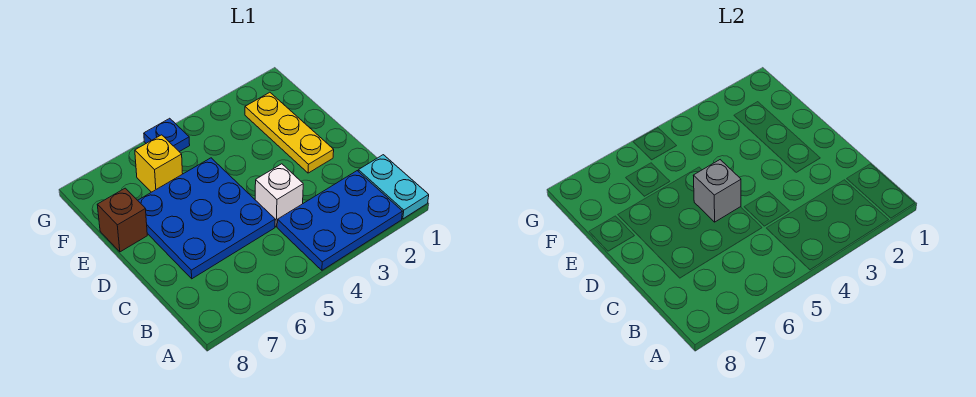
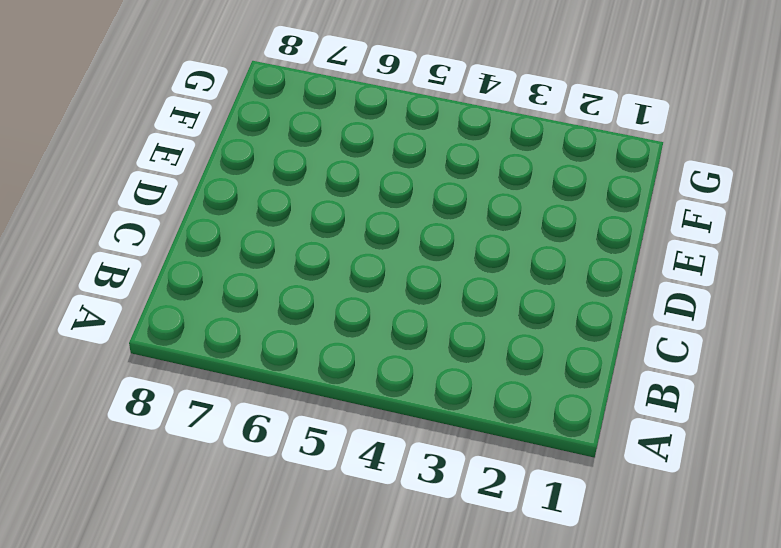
none -> cyan 1x2 plate [358,155,429,219]
none -> blue 2x3 plate [277,171,403,270]

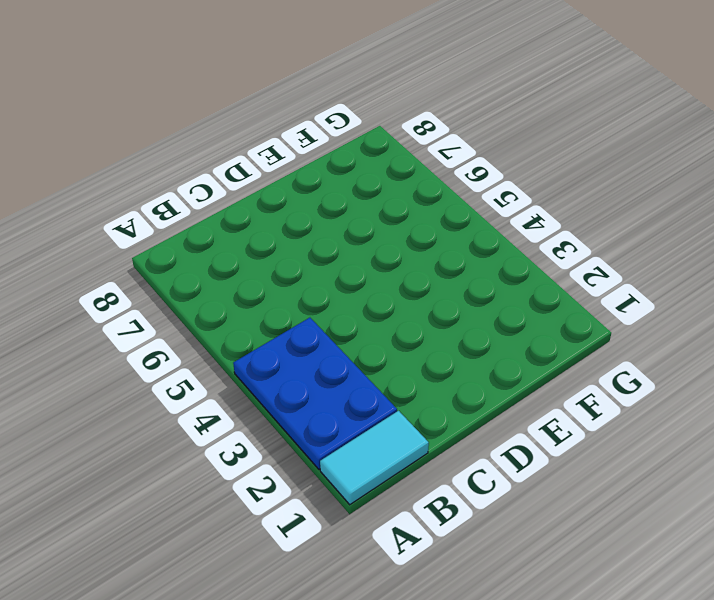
cyan 1x2 tile [320,411,429,505] -> cyan 1x2 plate [358,155,429,219]
none -> white 1x1 brick [255,164,303,227]
none -> blue 3x3 plate [138,158,275,279]

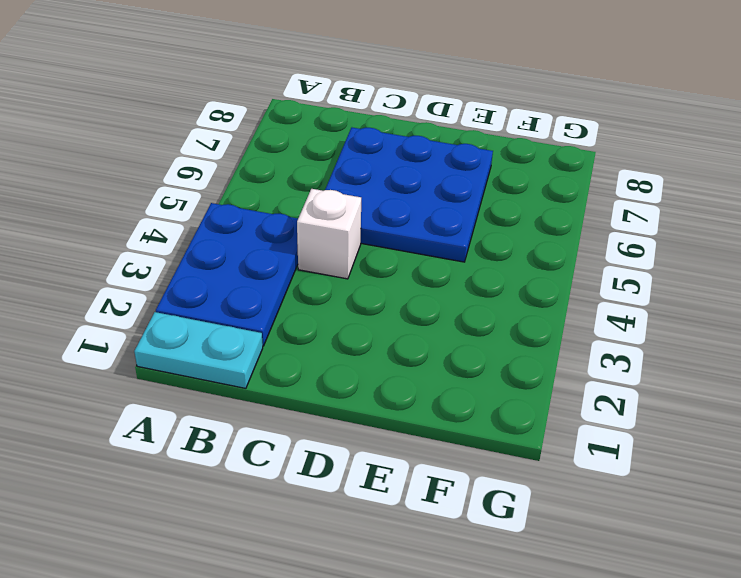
none -> yellow 1x3 plate [245,92,334,173]
none -> brown 1x1 brick [97,188,147,252]

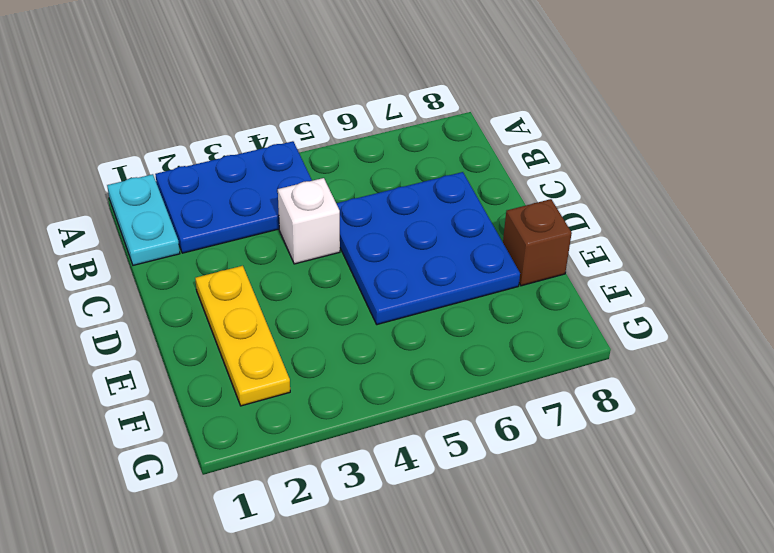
none -> yellow 1x1 brick [135,135,183,192]
none -> blue 1x1 plate [144,118,190,152]

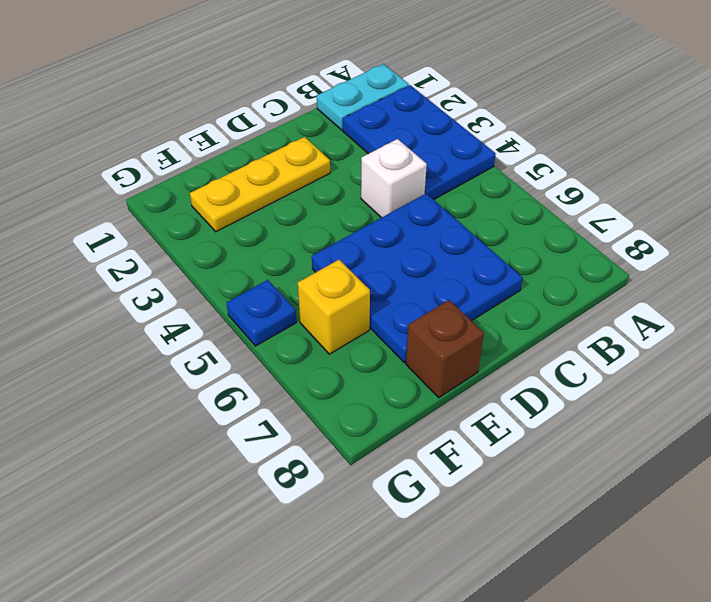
none -> grey 1x1 brick [693,160,741,222]

